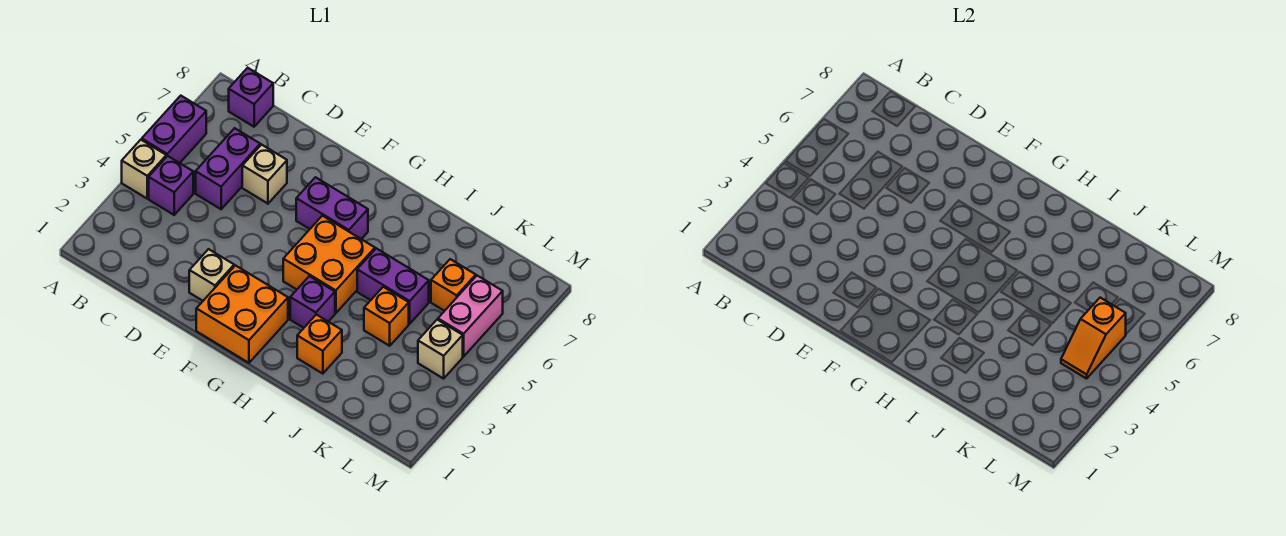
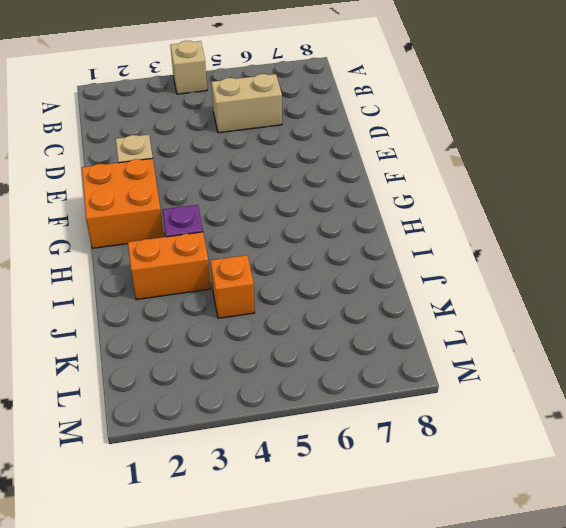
tan 1x2 brick [211,74,282,133] -> purple 1x2 brick [196,128,260,209]
orange 1x2 brick [128,232,211,300] -> orange 1x1 brick [297,315,342,374]
none -> purple 1x2 brick [142,96,206,163]
none -> purple 1x1 brick [149,156,193,215]
none -> purple 1x1 brick [229,68,273,127]

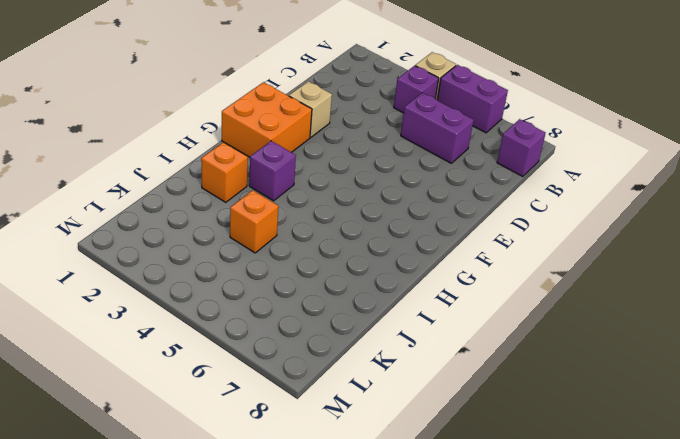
none -> tan 1x1 brick [242,145,287,204]
none -> purple 1x2 brick [296,177,368,239]
none -> orange 2x2 brick [283,216,375,313]

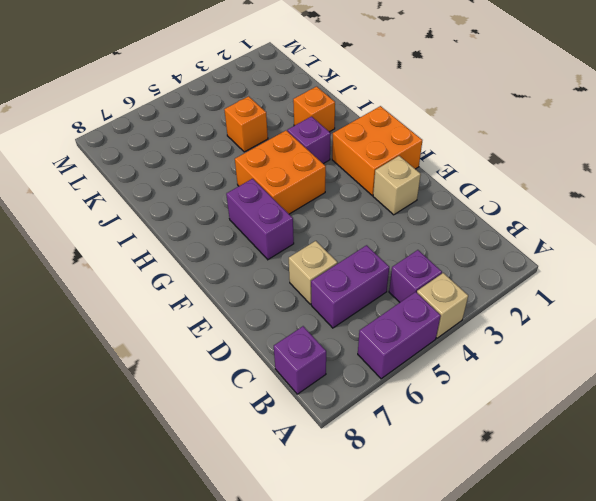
none -> purple 1x2 brick [357,248,429,324]
none -> orange 1x1 brick [431,259,476,311]
none -> tan 1x1 brick [418,320,463,379]

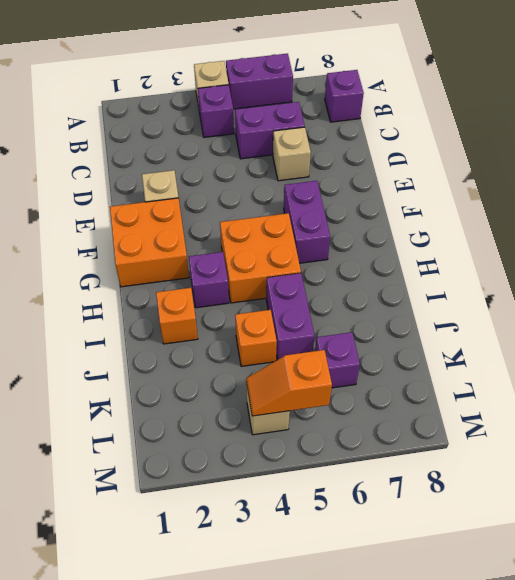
purple 1x1 brick [315,332,360,388] -> orange 1x1 brick [431,259,476,311]
none -> pink 1x2 brick [438,276,503,356]

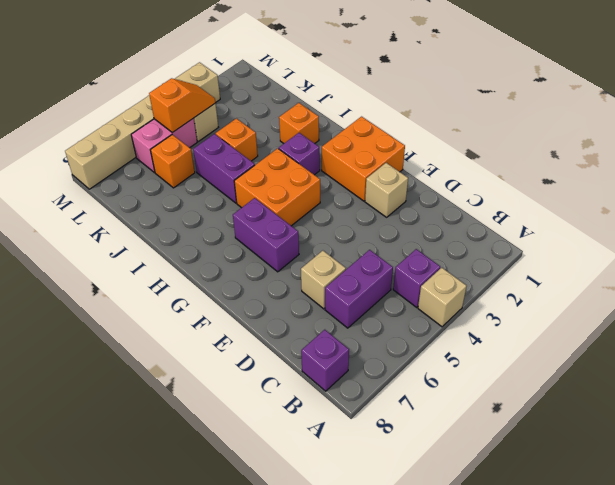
tan 1x6 brick [65,62,220,189] -> none
none -> purple 1x2 brick [142,96,206,163]

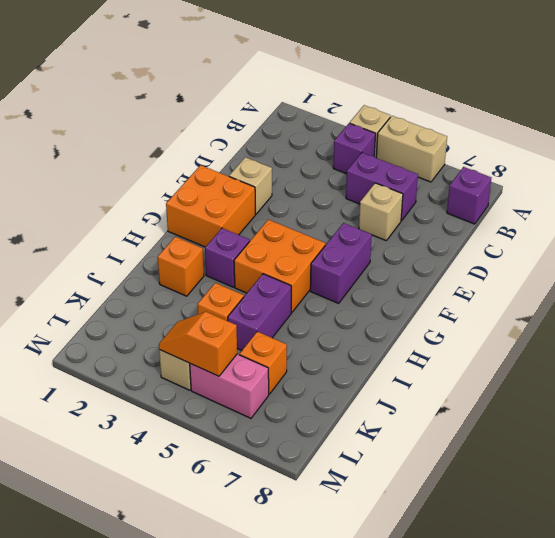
tan 1x2 brick [376,116,447,182] -> purple 1x2 brick [142,96,206,163]

